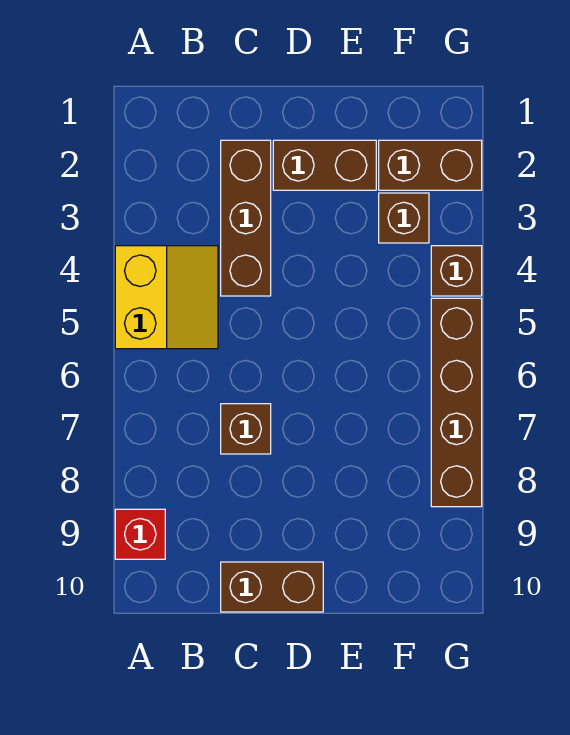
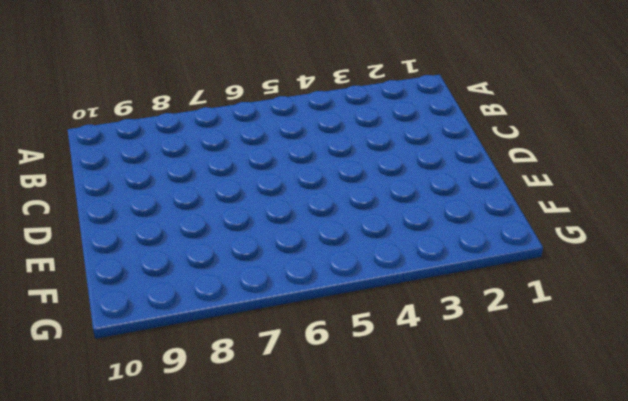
none -> yellow 2x2 slope [115,246,218,349]
none -> red 1x1 brick [115,509,165,559]

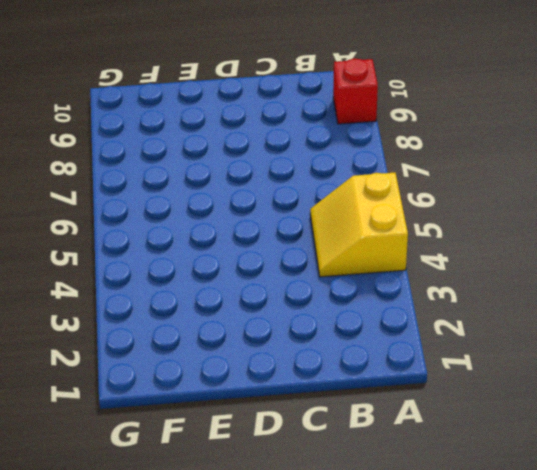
none -> brown 1x3 brick [221,140,271,296]
none -> brown 1x1 brick [221,404,271,454]

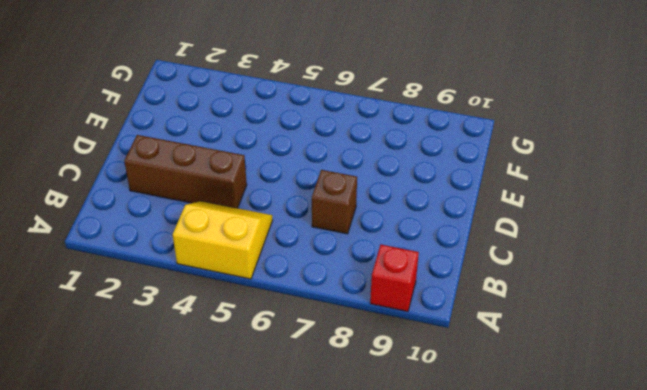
none -> brown 1x2 brick [221,562,323,612]
none -> brown 1x2 brick [273,140,376,190]

